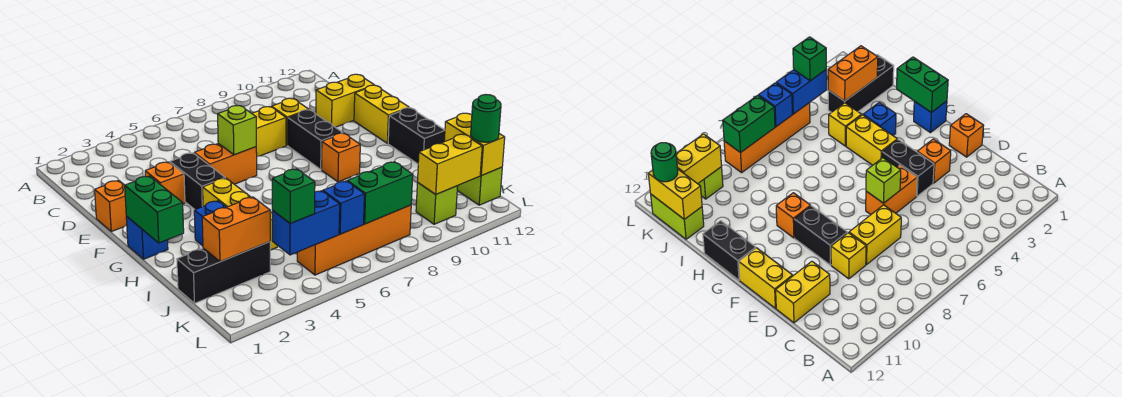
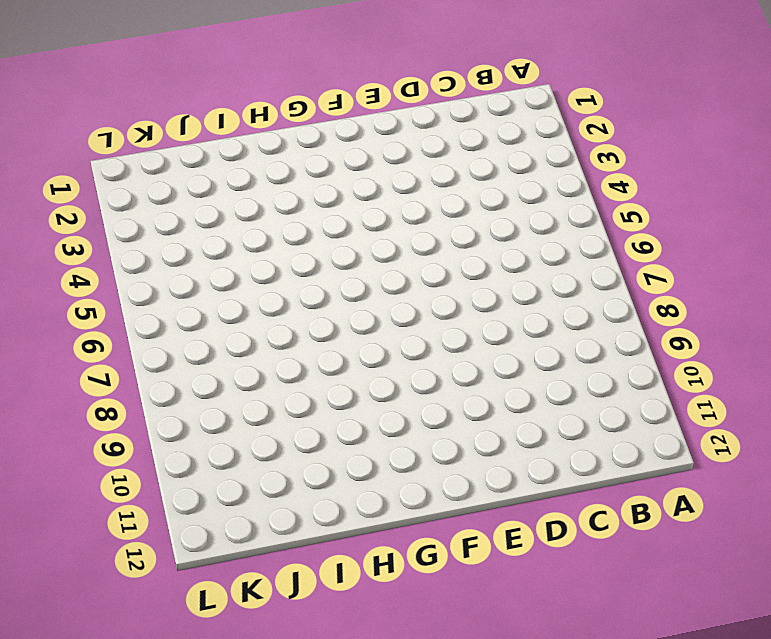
none -> yellow 1x2 brick [252,107,286,156]
none -> yellow 1x1 brick [272,98,309,146]
none -> yellow 1x2 brick [316,74,374,127]

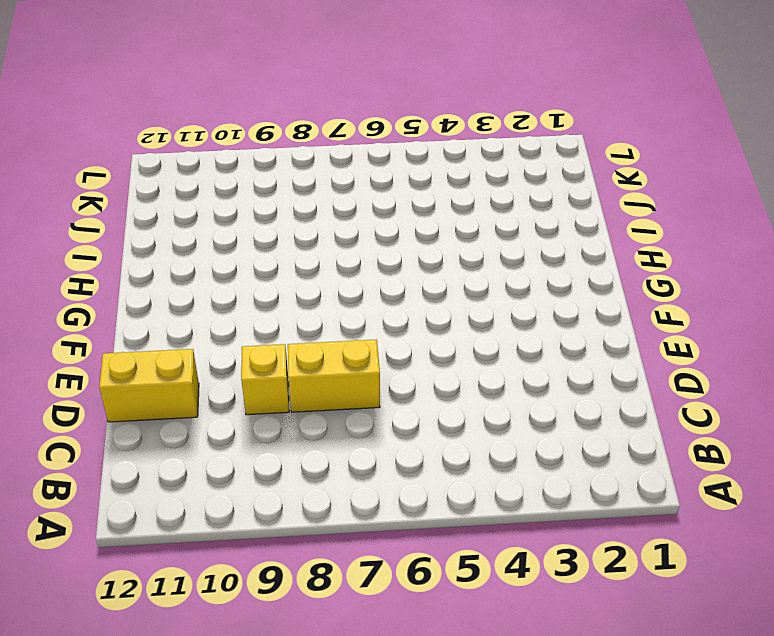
none -> orange 1x1 brick [95,180,127,231]
none -> orange 1x1 brick [145,162,185,204]
none -> black 1x2 brick [170,153,225,210]

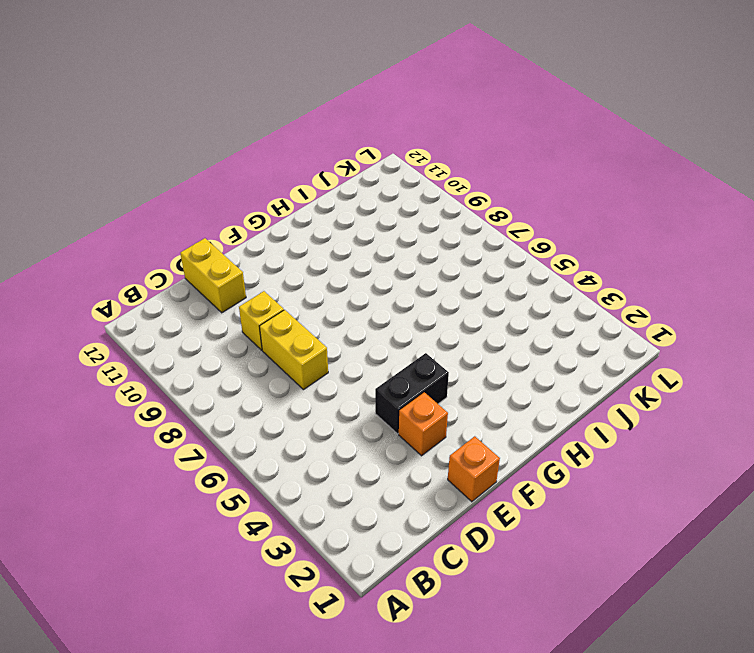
none -> orange 1x2 brick [194,143,257,184]
none -> black 1x2 brick [288,110,342,169]
none -> yellow 1x2 brick [354,85,409,143]

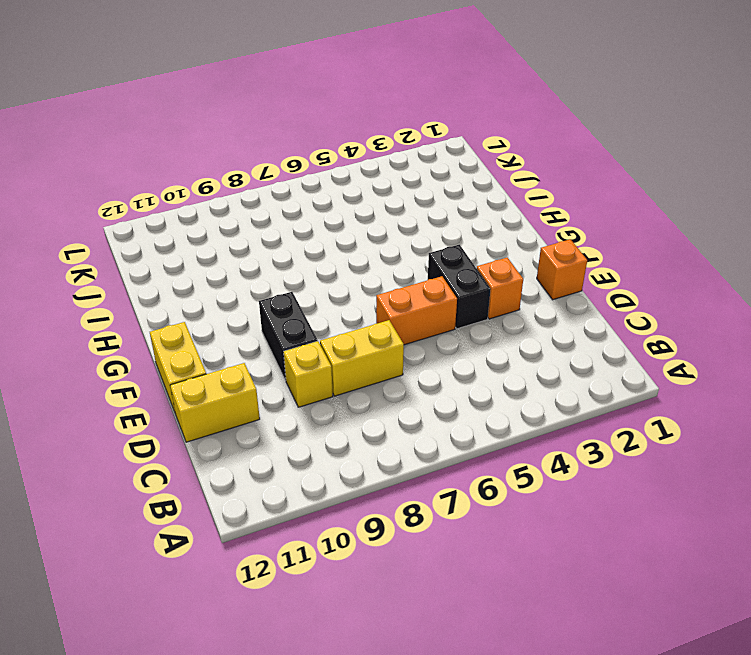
none -> blue 1x1 brick [126,216,168,259]
none -> yellow 1x2 brick [203,178,251,207]
none -> orange 1x1 brick [322,133,360,182]

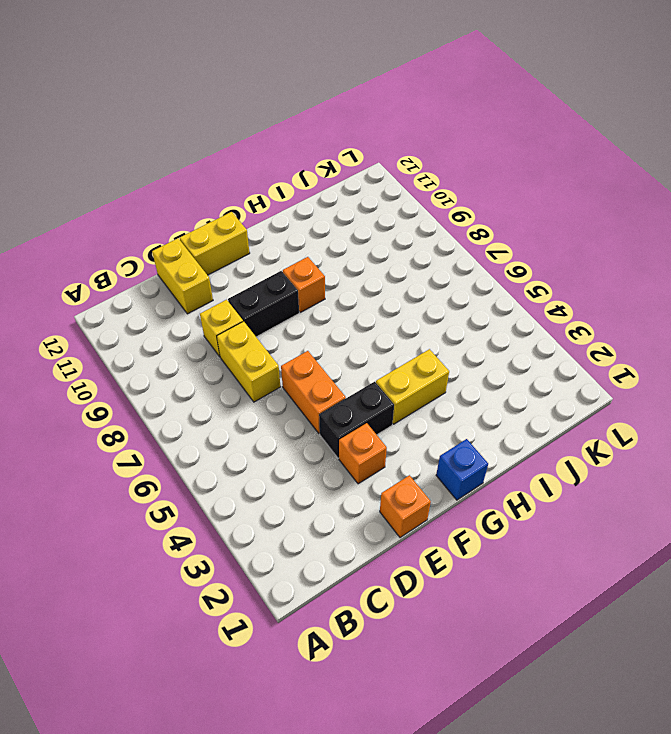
none -> black 1x2 brick [388,108,445,164]
none -> blue 1x1 brick [194,201,226,246]
none -> yellow 1x1 brick [829,103,862,146]

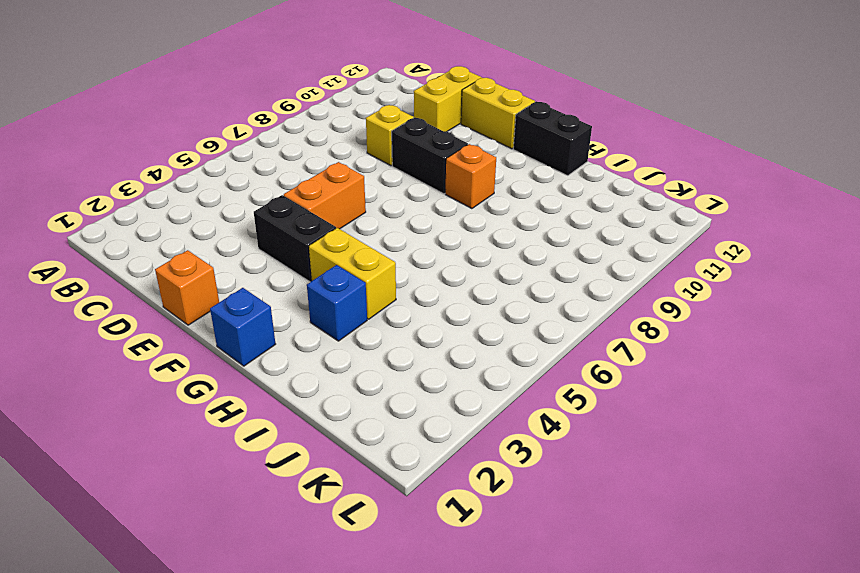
none -> yellow 1x2 brick [252,107,286,156]
none -> orange 1x1 brick [145,162,185,204]
none -> yellow 1x1 brick [829,103,862,146]

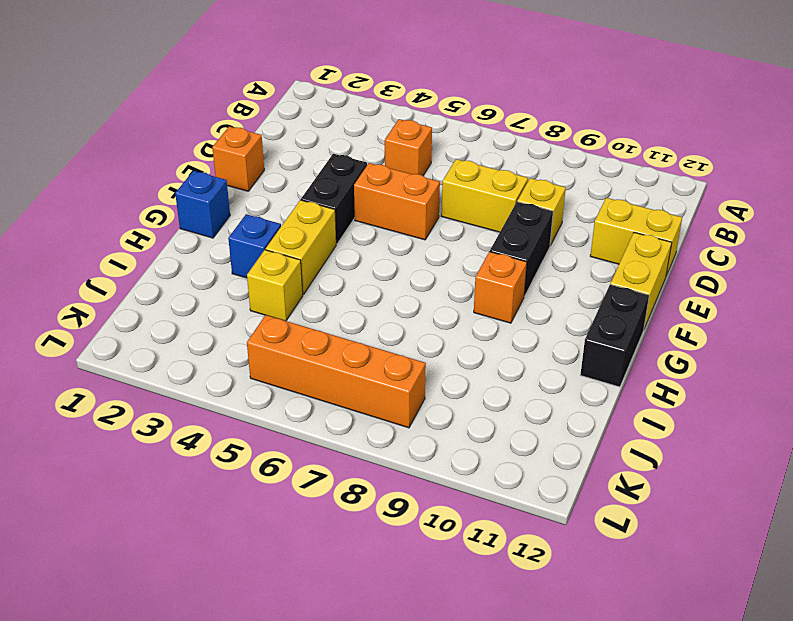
orange 1x1 brick [385,119,432,176] -> orange 1x1 brick moved to [145,162,185,204]
none -> black 1x3 brick [177,242,270,303]
none -> lime 1x2 brick [457,167,502,205]
none -> lime 1x1 brick [416,182,458,224]

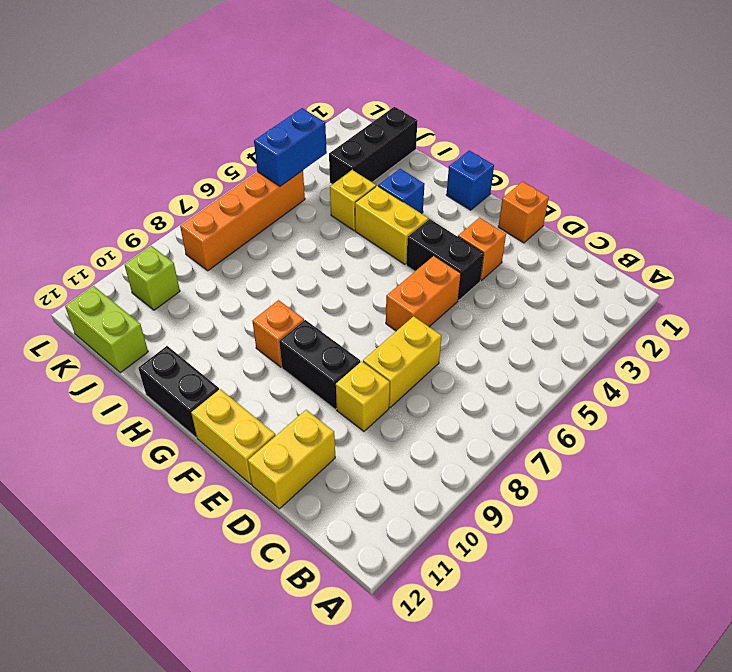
none -> lime 1x1 brick [218,106,256,155]
none -> green 1x2 brick [125,176,184,243]
none -> orange 1x2 brick [202,197,270,262]

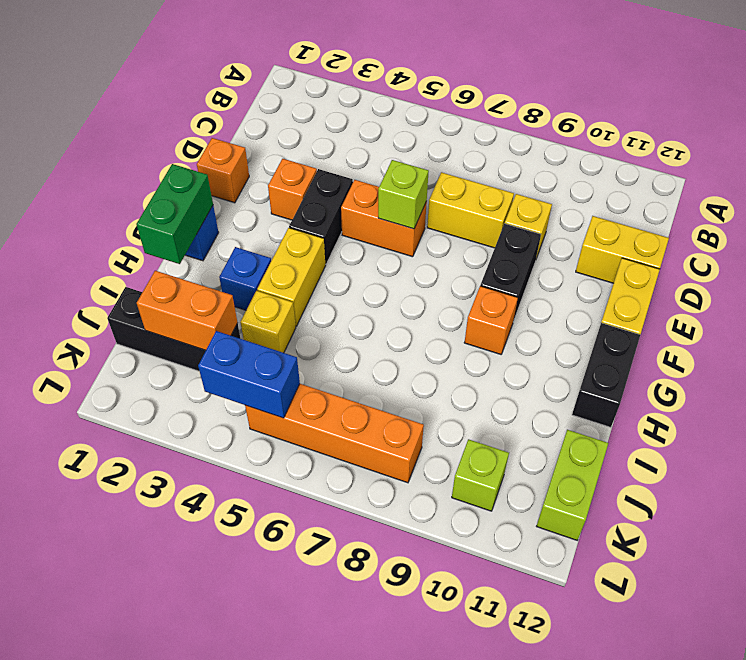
none -> yellow 1x2 brick [444,113,505,176]
none -> blue 1x1 brick [323,181,364,234]
none -> green 1x2 brick [347,162,413,224]

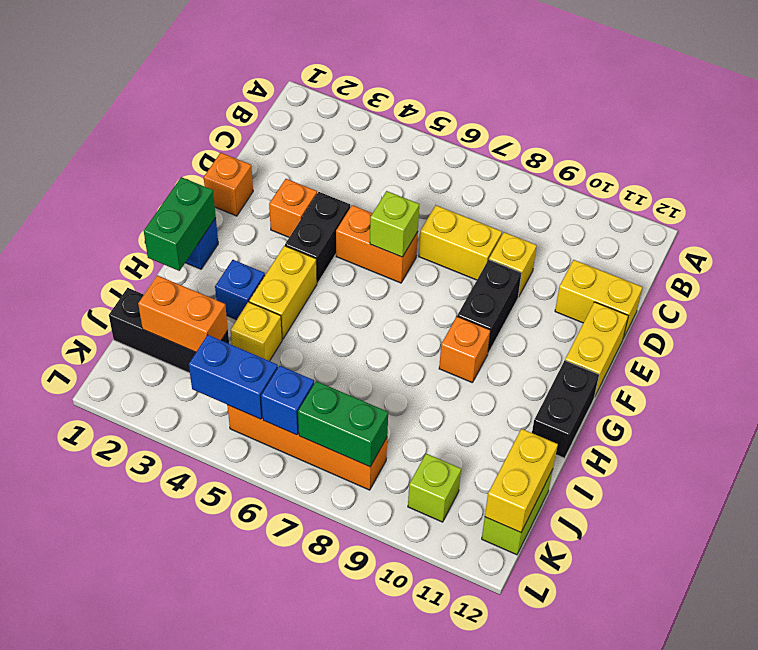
none -> yellow 1x2 brick [418,134,482,194]
none -> green 1x1 brick [272,169,315,224]
none -> green 1x1 round brick [471,95,501,142]

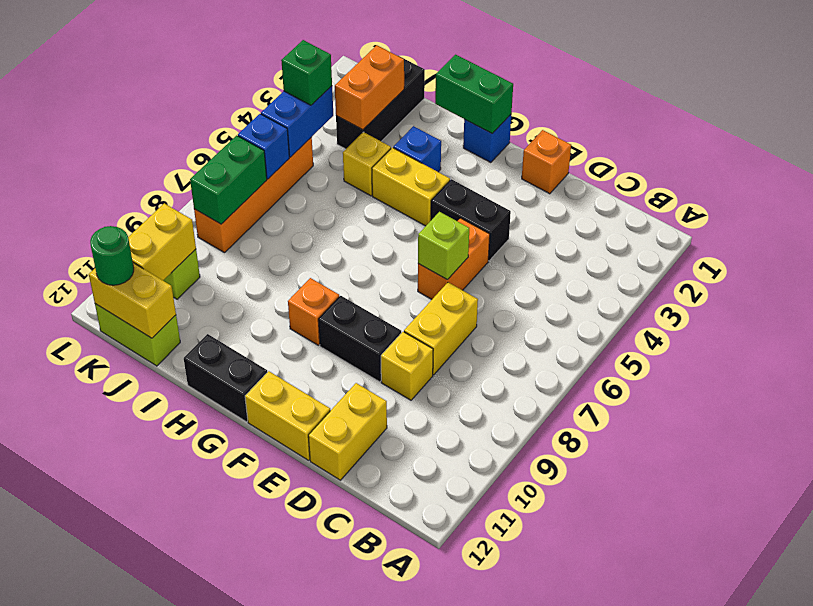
none -> orange 1x1 brick [145,162,185,204]

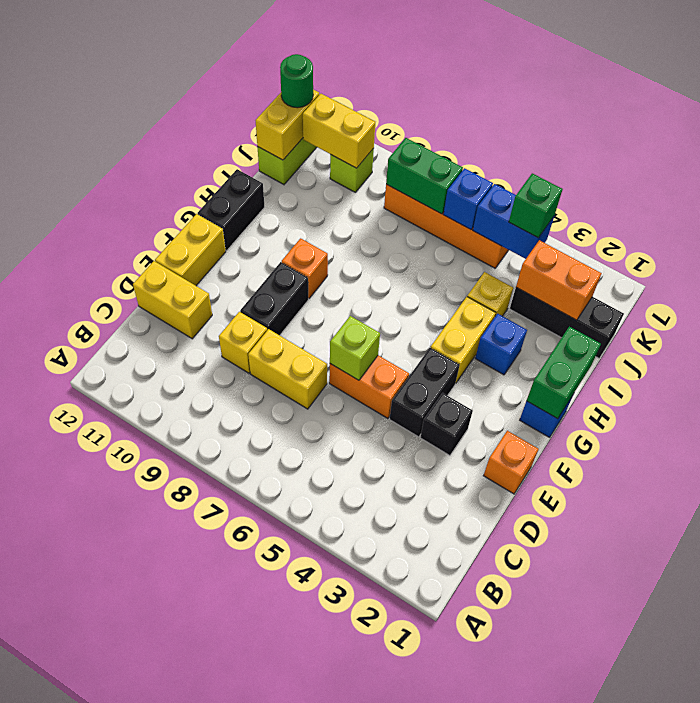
black 1x1 brick [420,393,473,456] -> orange 1x1 brick [145,162,185,204]

